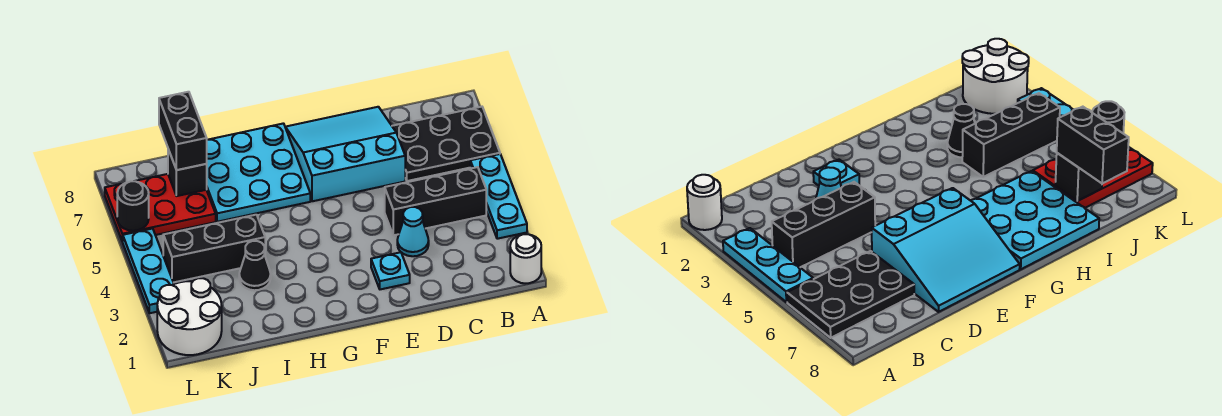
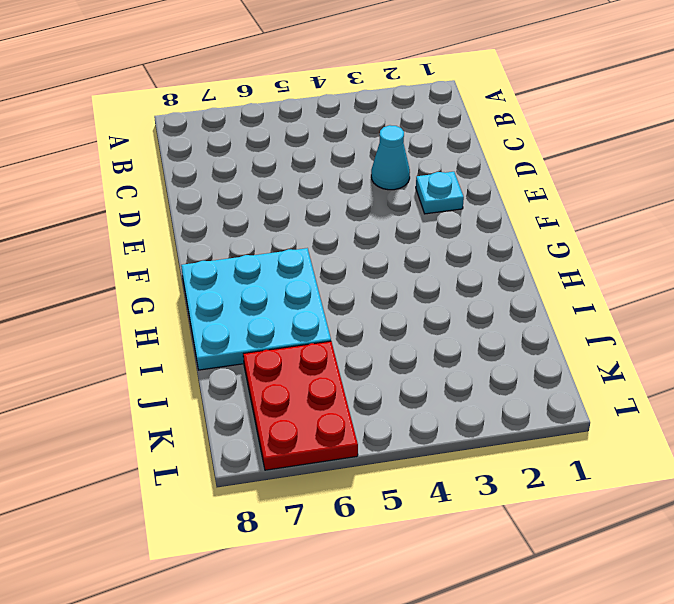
none -> white 1x1 round brick [510,234,541,284]
none -> cyan 1x3 plate [470,154,527,239]
none -> black 2x3 plate [392,107,500,181]

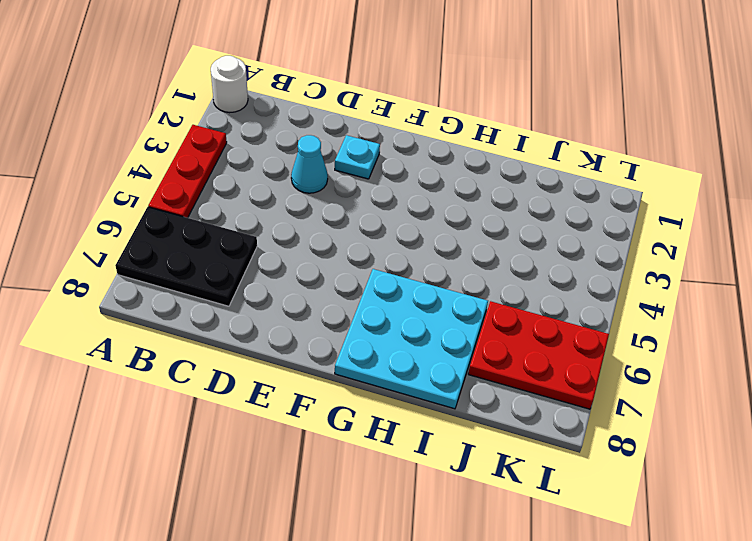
red 1x3 plate [148,125,227,218] -> cyan 1x3 plate [470,154,527,239]
none -> black 1x3 brick [385,167,486,235]
none -> cyan 3x3 slope [285,107,405,201]
none -> black 1x1 cone [239,241,271,290]

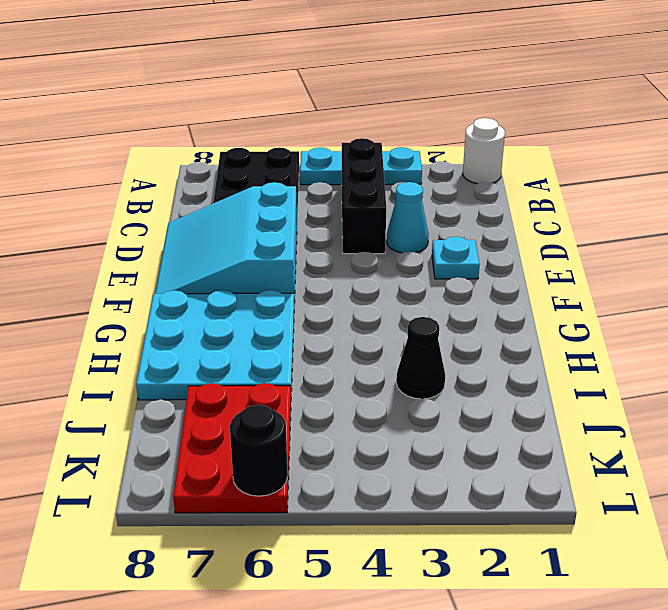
none -> black 1x3 brick [163,215,265,283]
none -> white 2x2 round brick [157,278,222,355]
none -> cyan 1x3 plate [123,229,174,313]

